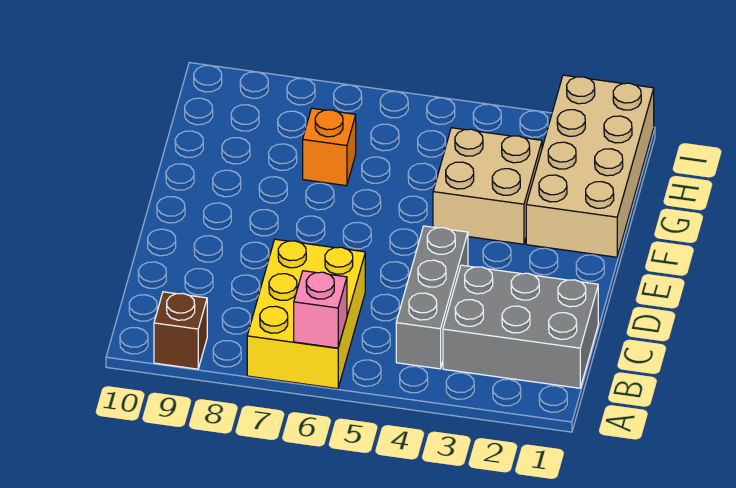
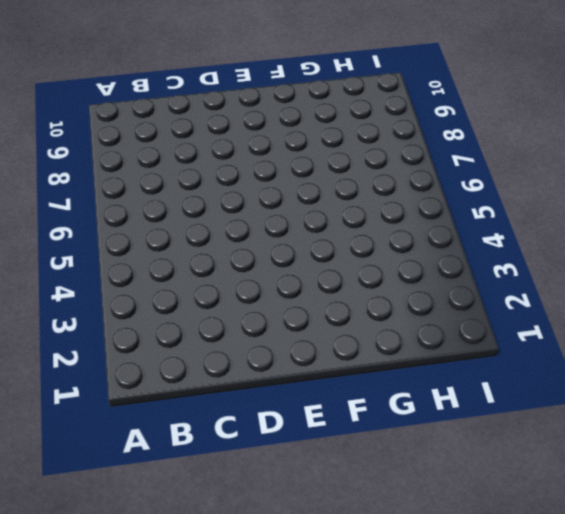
none -> yellow 2x3 brick [247,239,365,389]
none -> brown 1x1 brick [154,292,207,369]

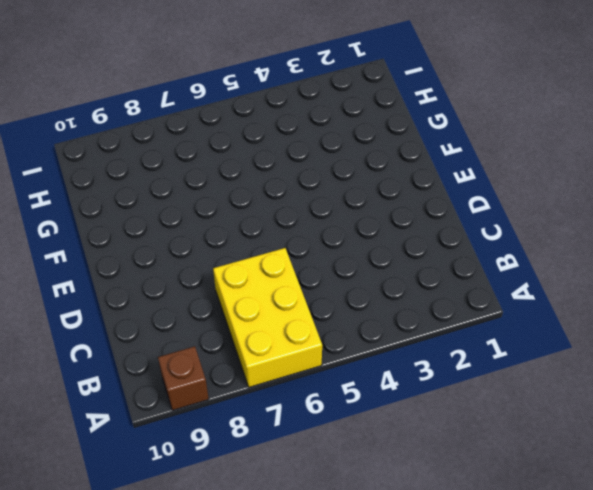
none -> grey 2x3 brick [443,265,598,388]
none -> grey 1x3 brick [396,226,468,369]

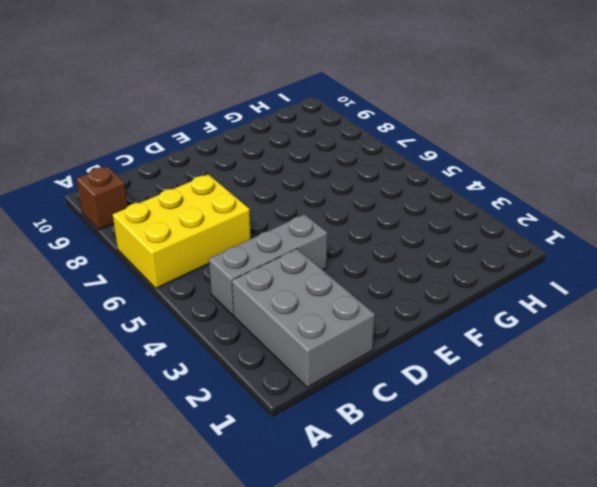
none -> tan 2x4 brick [526,75,654,257]
none -> tan 2x2 brick [433,128,542,244]

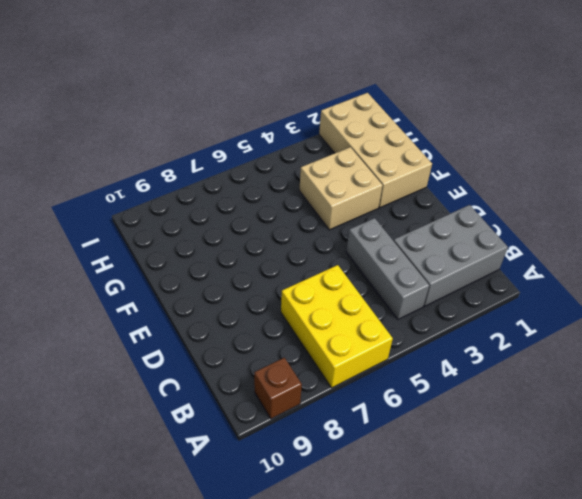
none -> orange 1x1 brick [303,108,356,186]
none -> pink 1x1 brick [294,271,347,348]

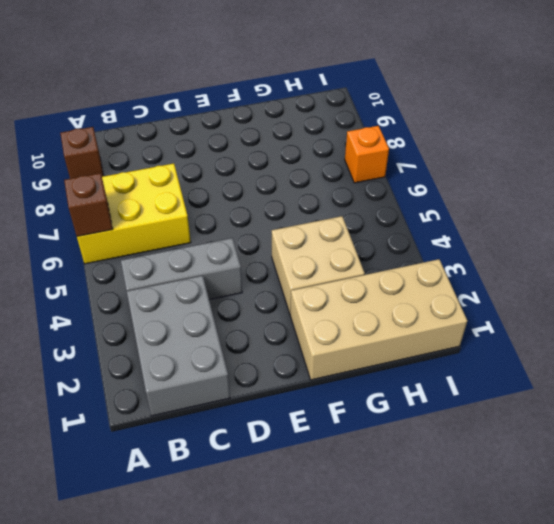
brown 1x1 brick [64,173,113,236] -> pink 1x1 brick [294,271,347,348]
orange 1x1 brick [345,126,389,183] -> orange 1x1 brick moved to [303,108,356,186]

